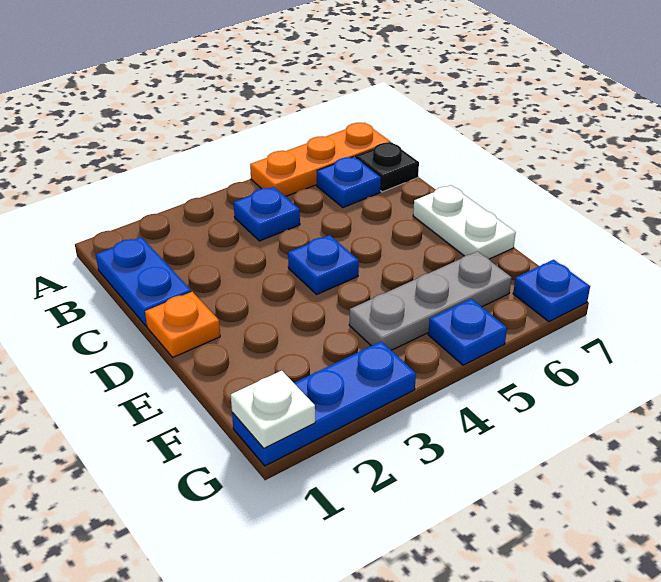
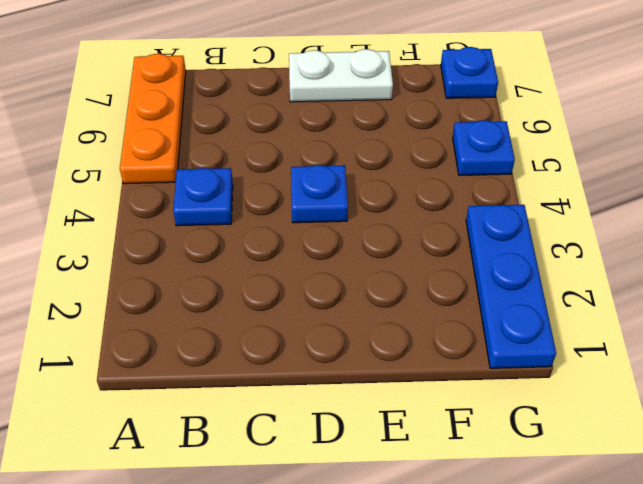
none -> blue 1x2 plate [96,237,191,326]
none -> blue 1x1 plate [317,157,381,207]
none -> black 1x1 plate [356,142,419,192]

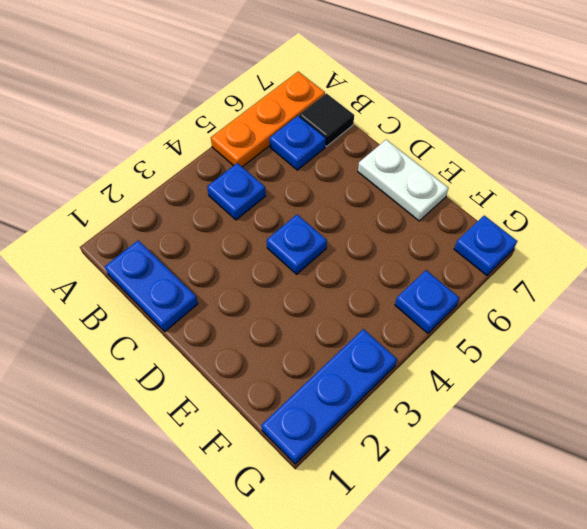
black 1x1 tile [299,93,354,146] -> black 1x1 plate [356,142,419,192]
none -> orange 1x1 plate [145,292,220,357]
none -> grey 1x3 plate [349,251,512,350]
none -> white 1x1 plate [231,371,315,448]

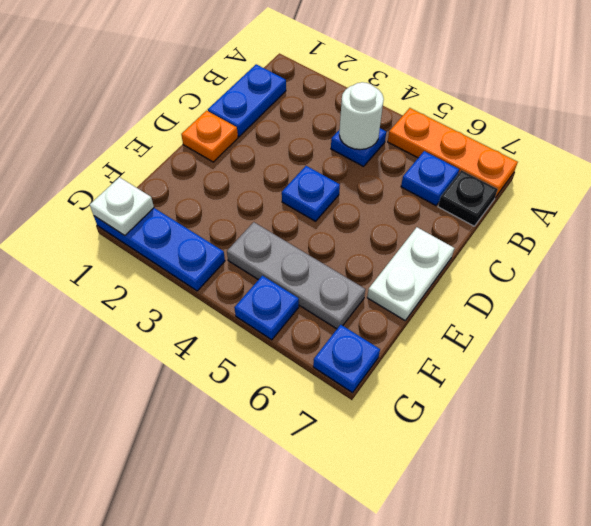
white 1x1 round brick [339,82,384,150] -> none

